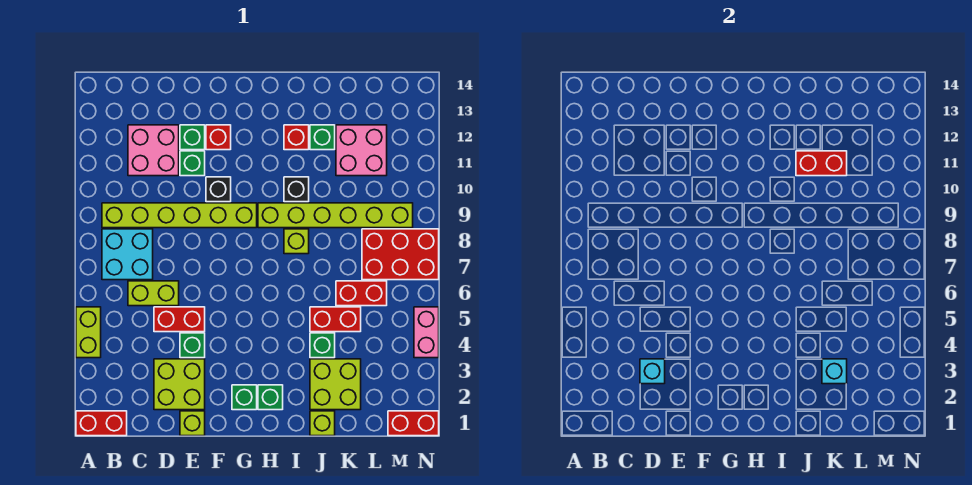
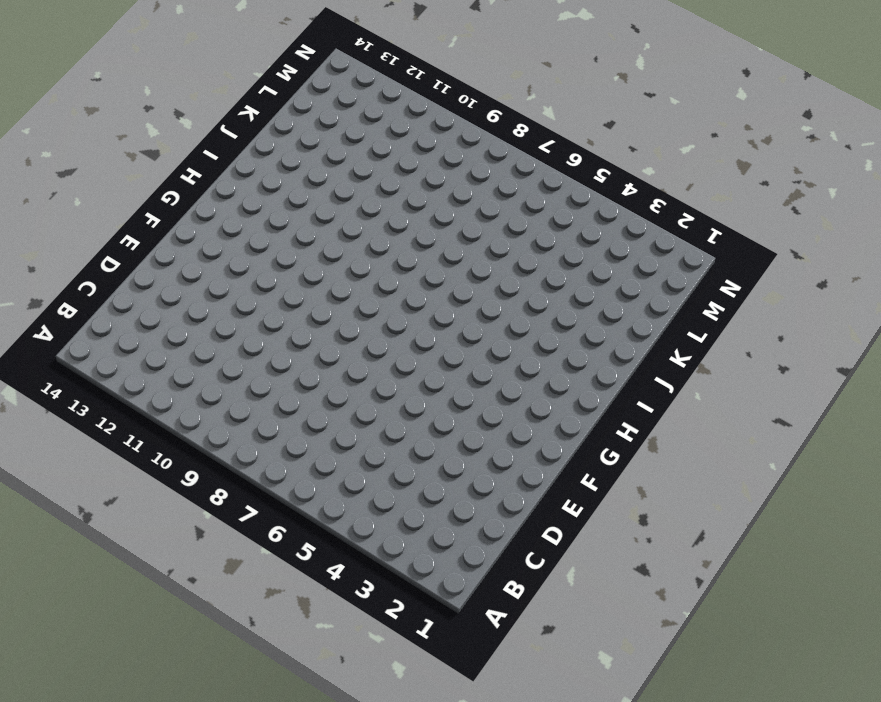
none -> red 1x2 brick [76,411,127,436]
none -> lime 1x2 brick [76,307,101,358]
none -> cyan 2x2 brick [102,229,153,280]
none -> lime 1x6 brick [102,203,257,228]

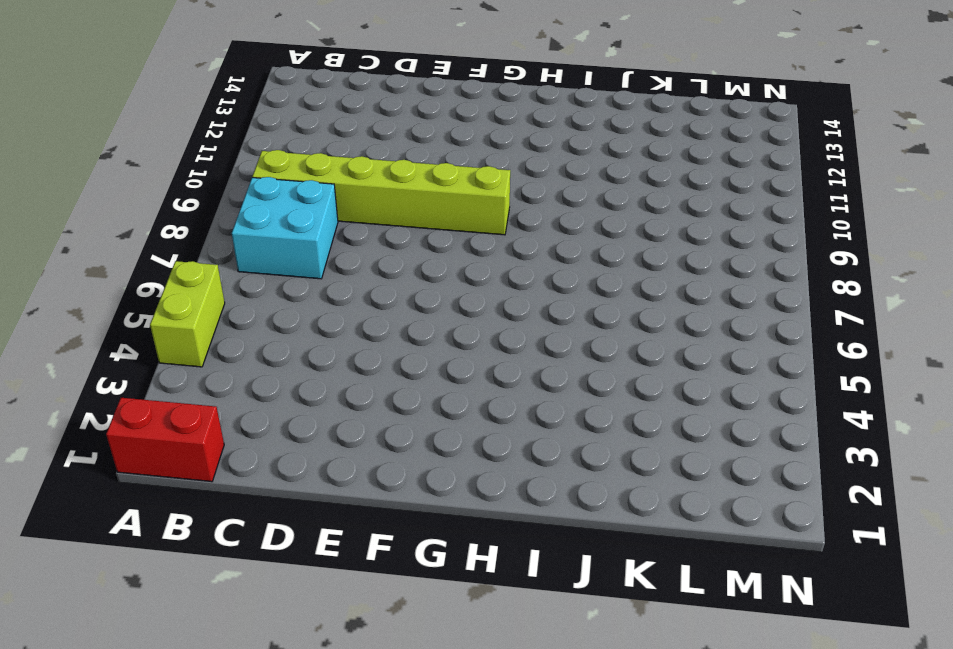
none -> lime 1x2 brick [128,281,179,306]
none -> pink 2x2 brick [128,125,179,176]
none -> lime 2x2 brick [154,359,205,410]
none -> red 1x2 brick [154,307,205,332]

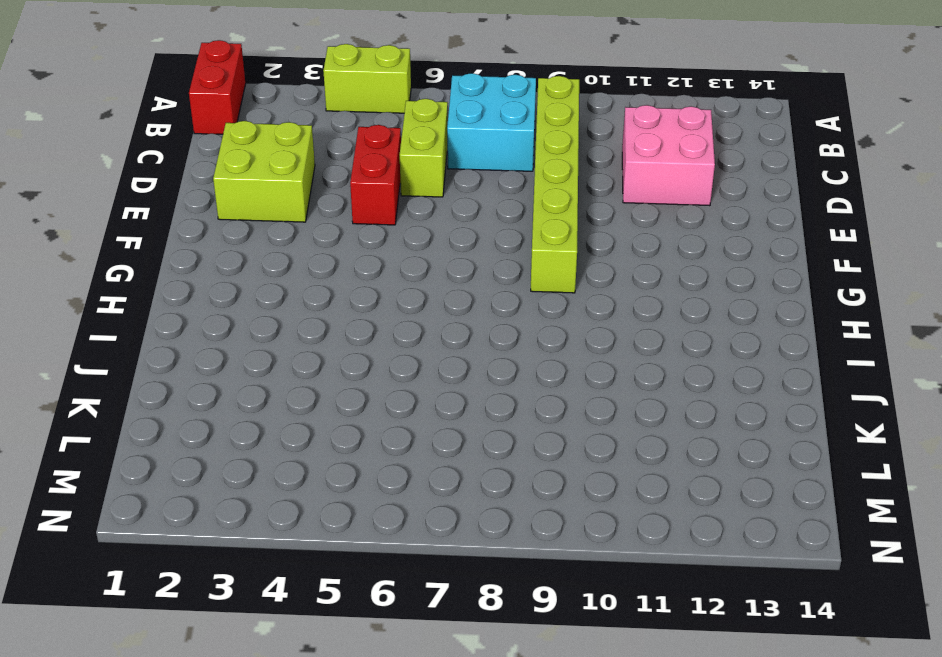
none -> lime 1x1 brick [180,411,205,436]
none -> green 1x1 brick [180,333,205,358]
none -> green 1x1 brick [180,151,205,176]
none -> green 1x1 brick [180,125,205,150]

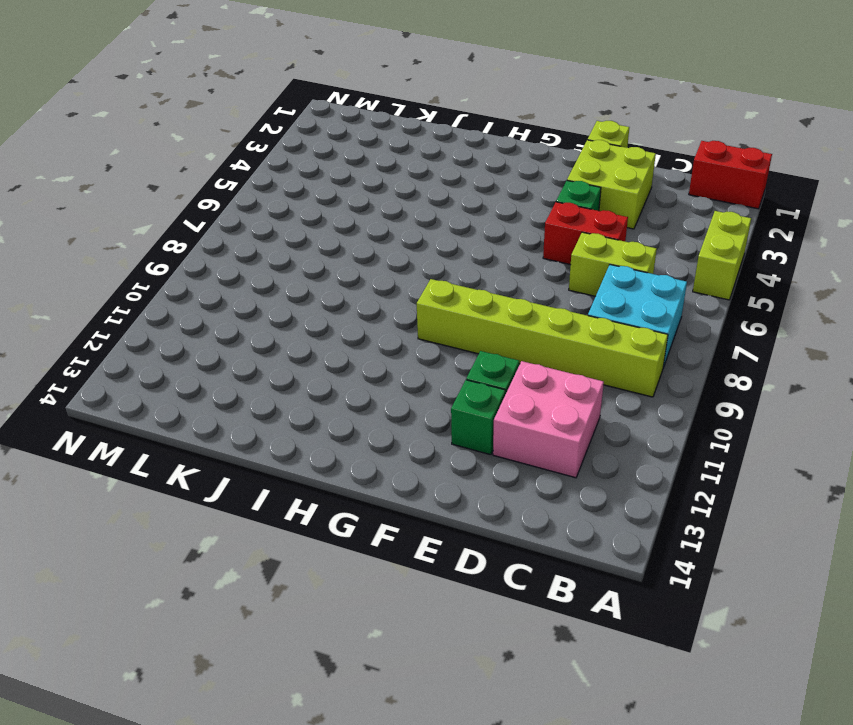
none -> black 1x1 brick [206,177,231,202]
none -> red 1x1 brick [206,125,231,150]
none -> green 1x1 brick [232,385,257,410]
none -> green 1x1 brick [258,385,283,410]

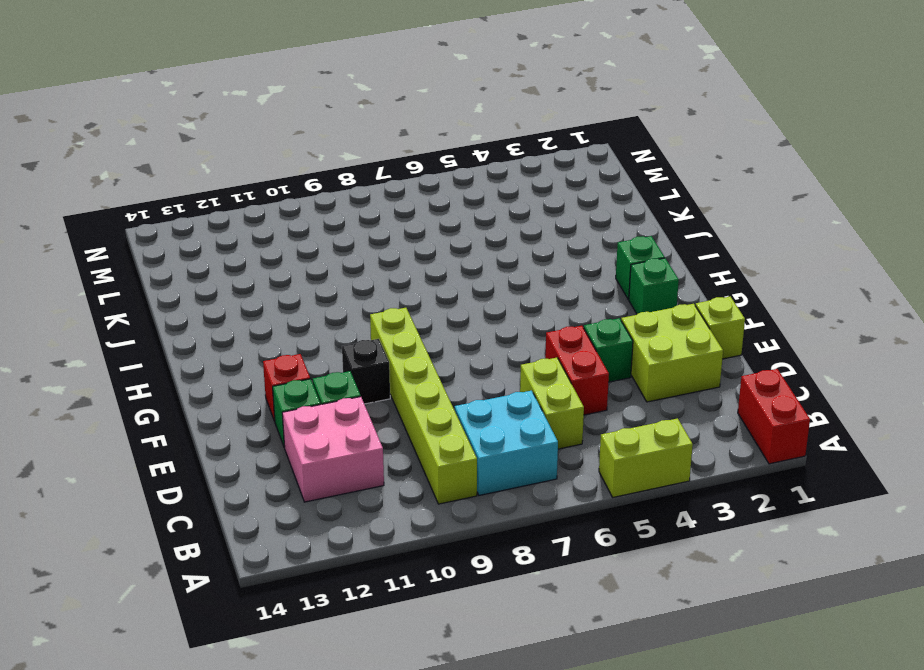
none -> lime 1x6 brick [258,203,413,228]
none -> lime 1x1 brick [284,229,309,254]
none -> black 1x1 brick [284,177,309,202]
none -> red 1x1 brick [284,125,309,150]

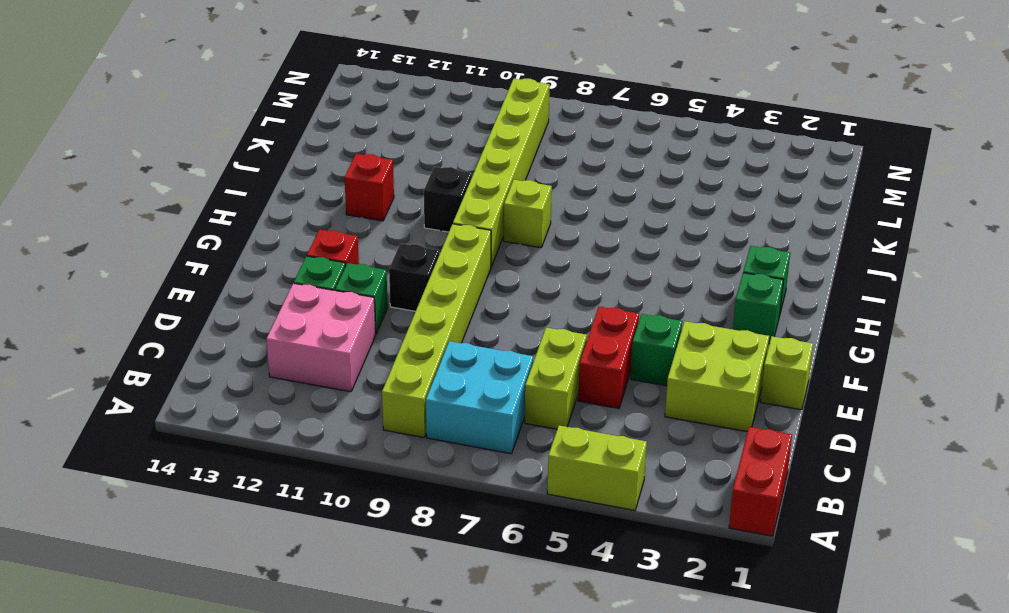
none -> lime 1x1 brick [310,411,335,436]
none -> lime 2x2 brick [310,359,361,410]
none -> green 1x1 brick [310,333,335,358]
none -> red 1x2 brick [310,307,361,332]

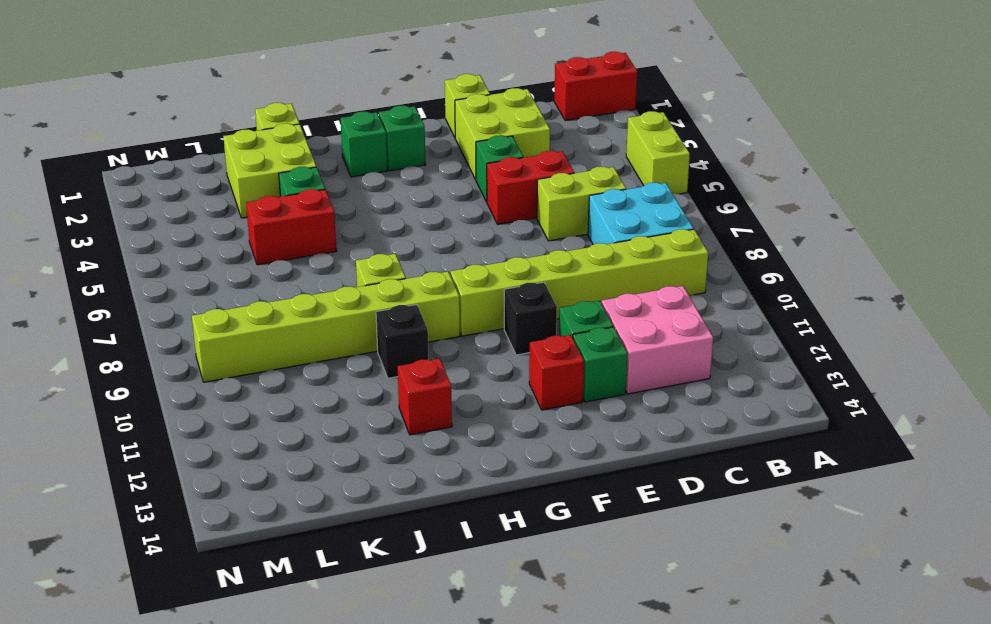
none -> green 1x1 brick [310,125,335,150]
none -> red 1x2 brick [336,281,387,306]
none -> pink 2x2 brick [336,125,387,176]
none -> red 2x3 brick [362,229,439,280]

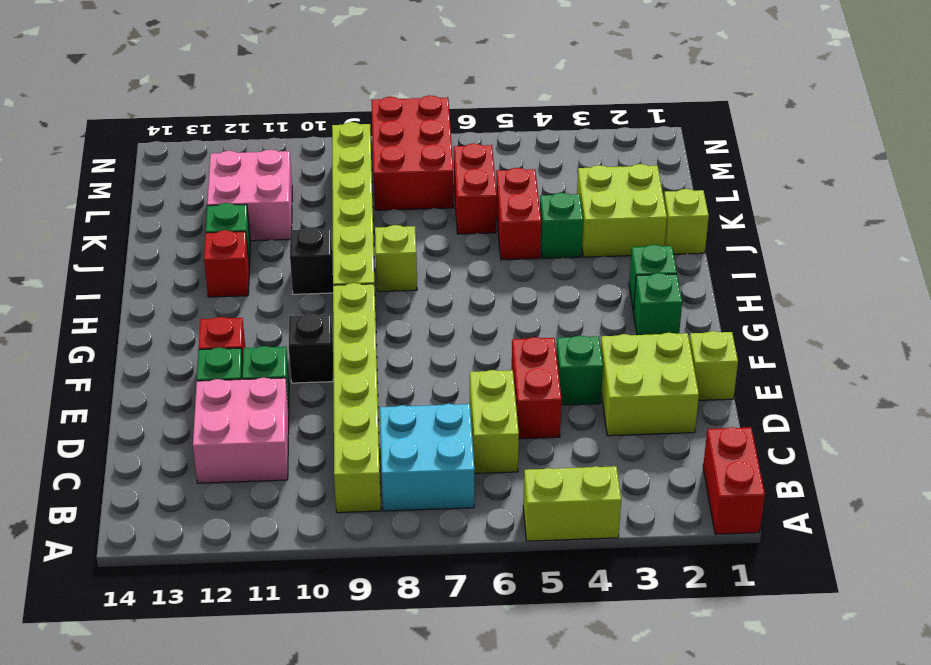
none -> red 1x2 brick [388,411,439,436]
none -> pink 1x2 brick [414,307,439,358]
none -> cyan 1x1 brick [640,359,665,384]
none -> red 1x2 brick [796,151,847,176]

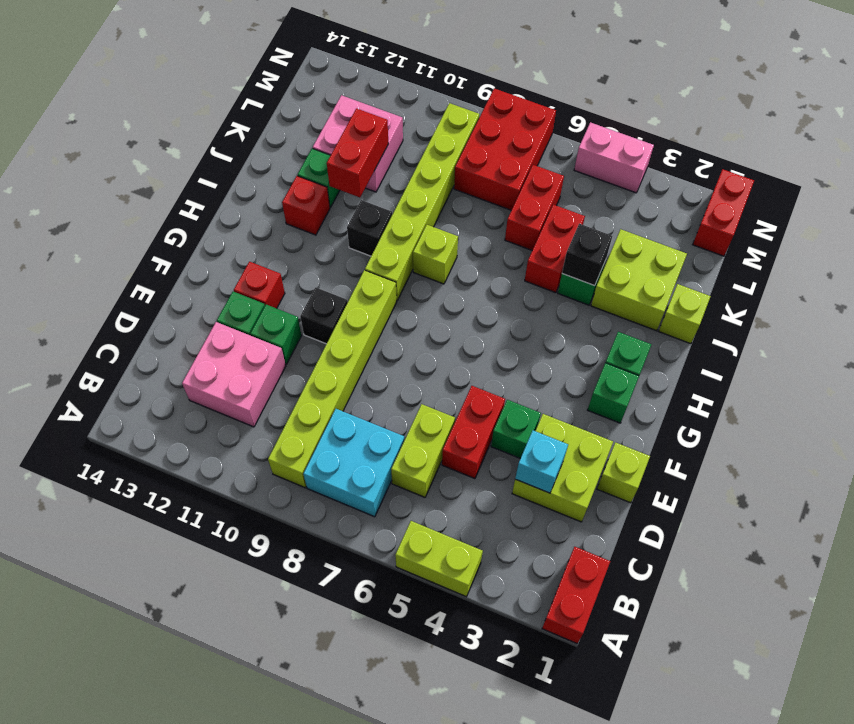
black 1x1 brick [562,224,612,286] -> none
none -> cyan 1x1 brick [822,359,847,384]

